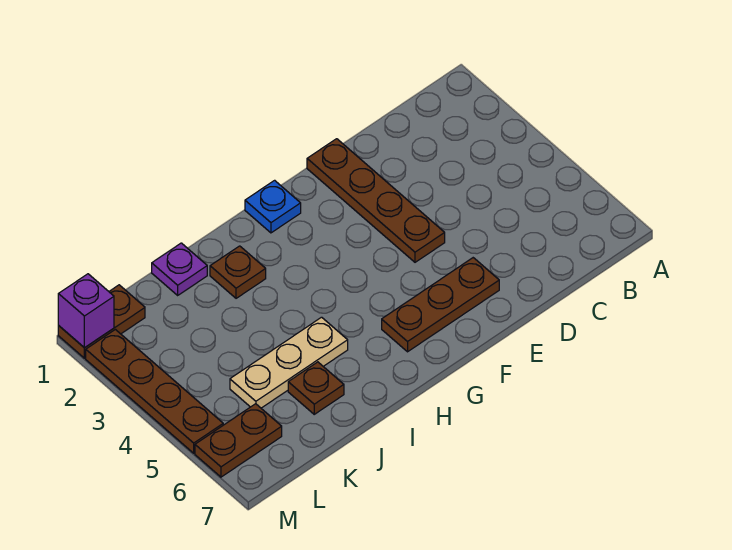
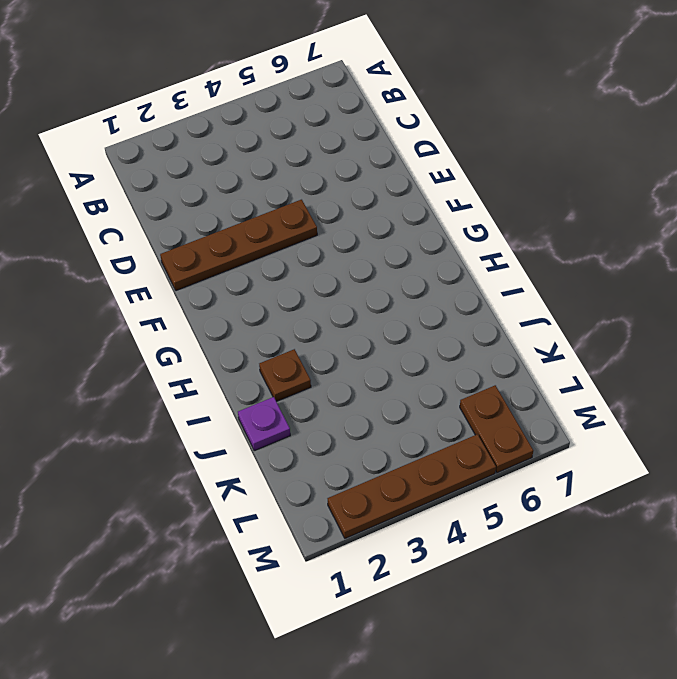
none -> brown 1x3 plate [382,258,499,352]
none -> blue 1x1 plate [245,180,301,233]

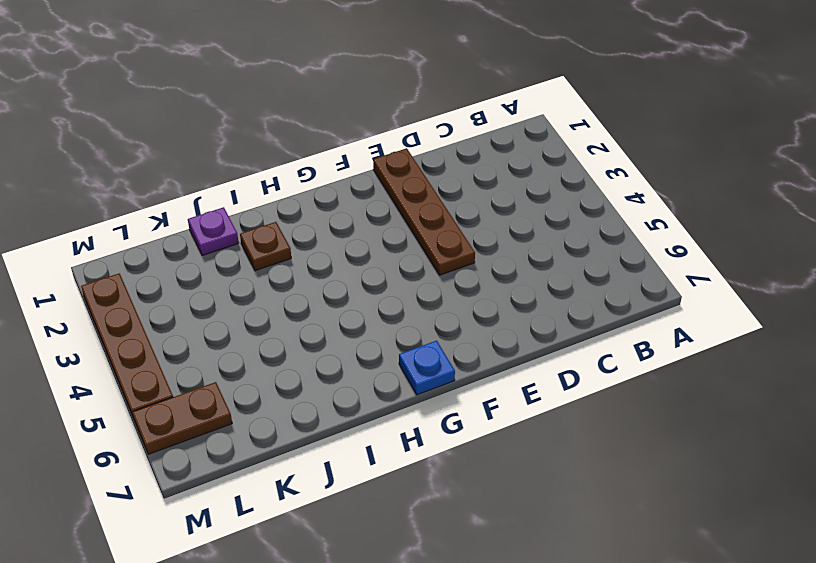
blue 1x1 plate [399,341,455,395] -> blue 1x1 plate moved to [245,180,301,233]
none -> brown 1x3 plate [382,258,499,352]
none -> tan 1x3 plate [230,317,348,408]

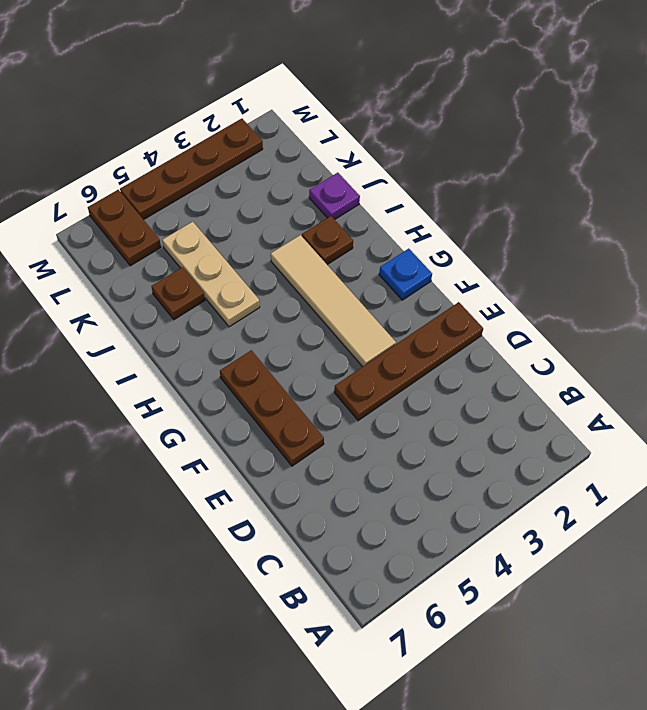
tan 1x4 tile [271,235,396,367] -> none
none -> brown 1x2 plate [58,285,145,358]
none -> purple 1x1 brick [58,274,114,348]

